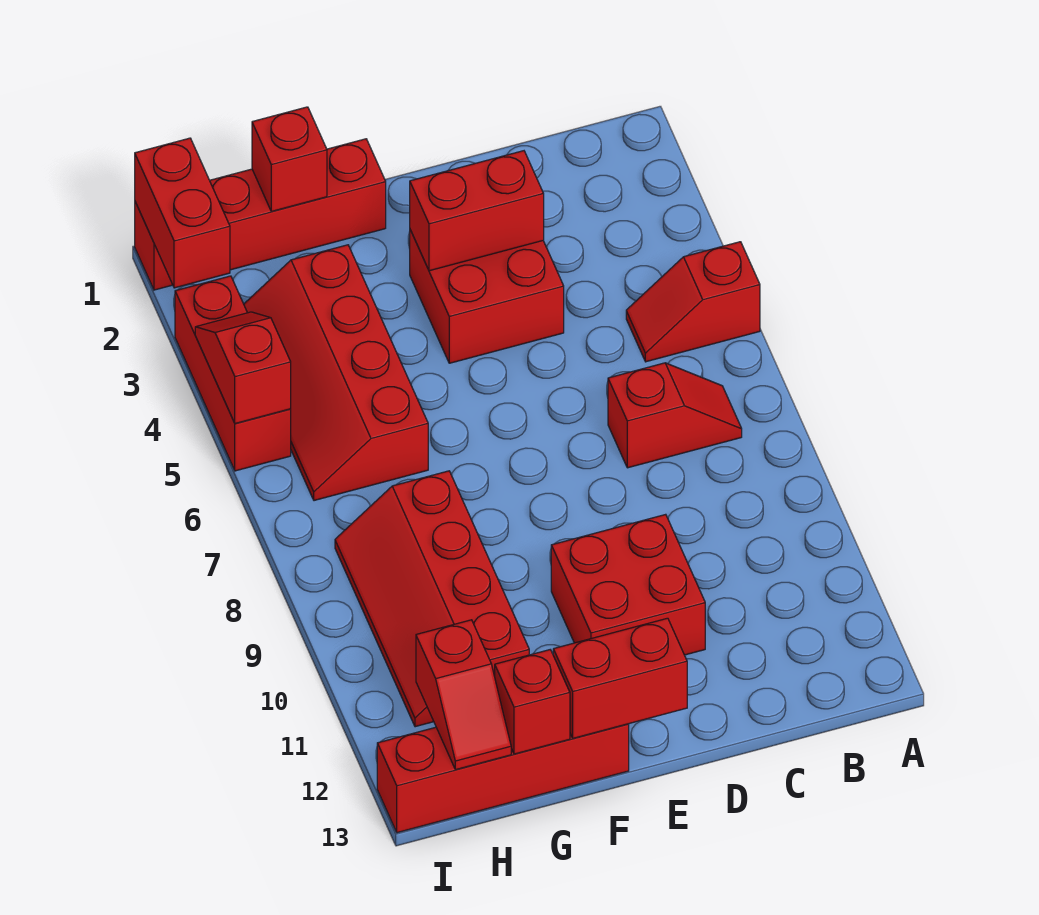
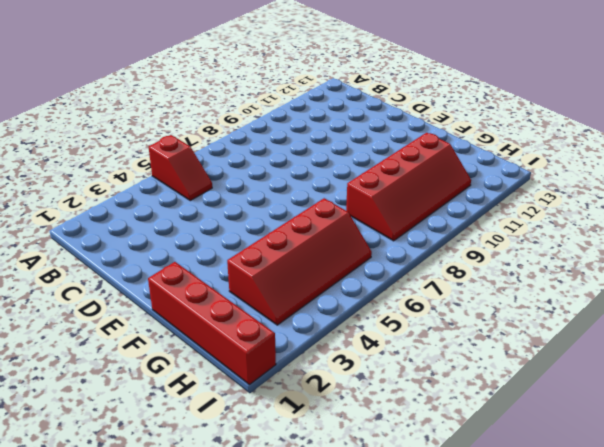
none -> red 1x2 slope [608,363,742,468]
none -> red 2x2 brick [410,230,564,363]
none -> red 2x2 brick [551,514,705,655]

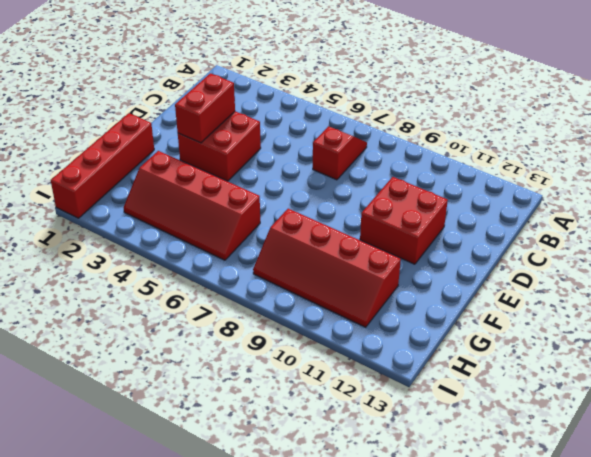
none -> red 1x2 slope [626,242,760,362]
none -> red 1x4 brick [377,724,629,833]
none -> red 1x3 brick [175,276,291,471]

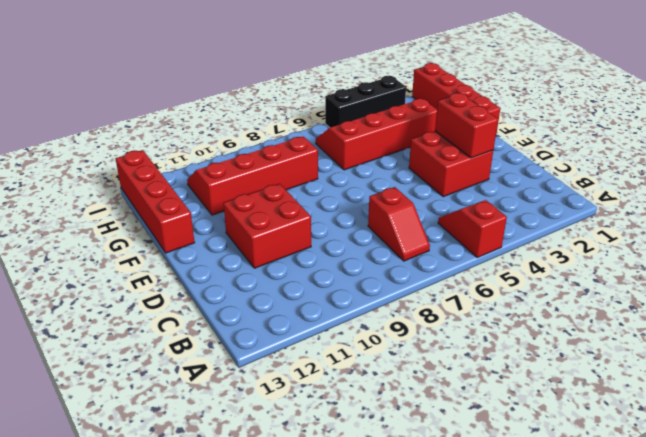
black 1x3 brick [325,76,406,128] -> red 1x3 brick [175,276,291,471]
none -> red 1x2 brick [553,618,687,738]
none -> red 1x1 brick [252,107,327,211]
none -> red 1x1 brick [495,650,570,754]

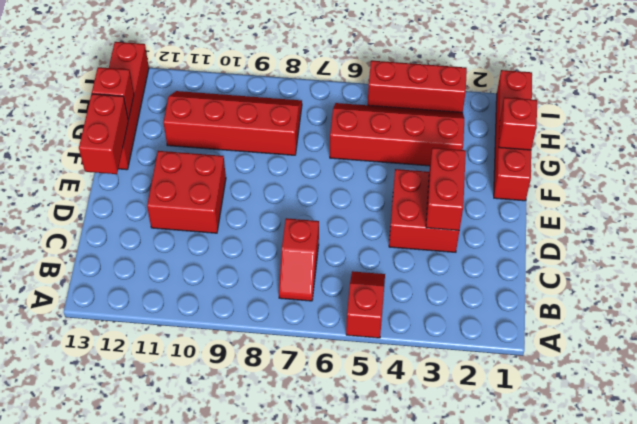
none -> red 1x2 slope [416,620,511,770]
none -> red 1x2 brick [135,138,230,288]
none -> red 1x2 slope [195,312,291,424]

